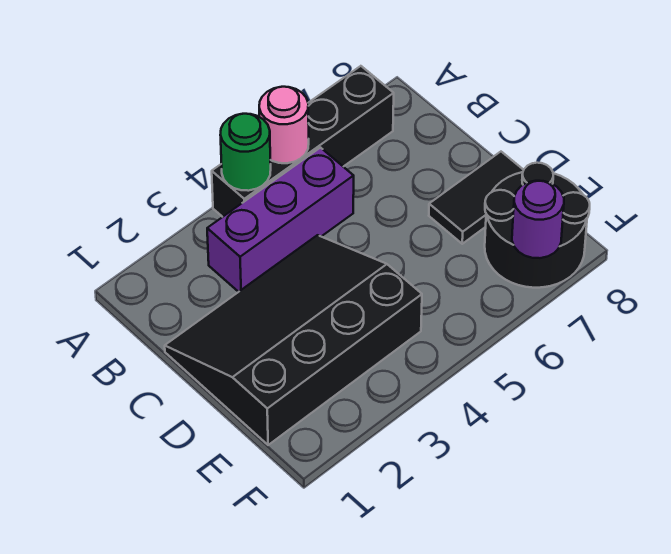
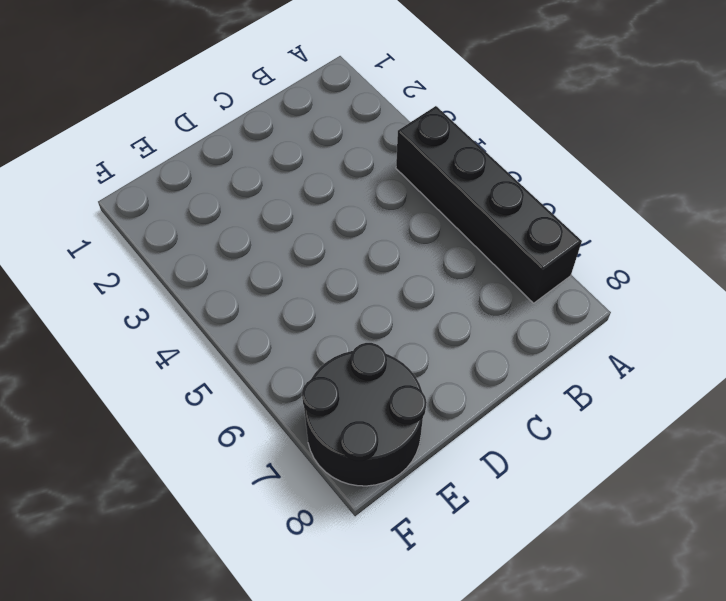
none -> purple 1x3 brick [207,148,354,292]
none -> black 3x4 slope [165,235,422,445]

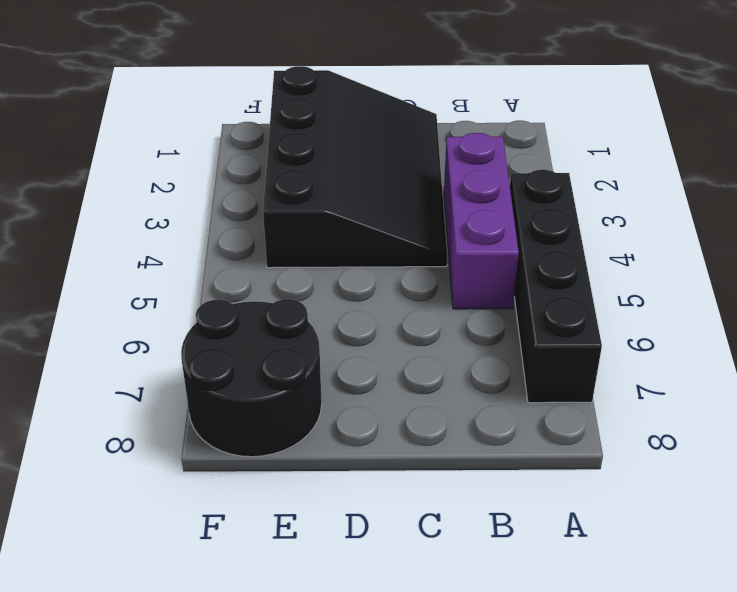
none -> black 1x2 tile [429,152,524,244]
none -> green 1x1 round brick [220,114,271,191]

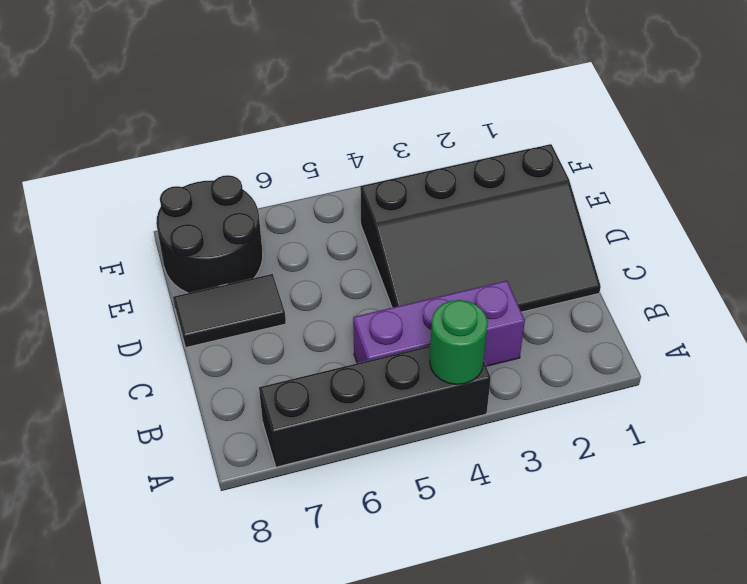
none -> pink 1x1 round brick [259,87,309,163]
none -> purple 1x1 round brick [512,181,564,258]

